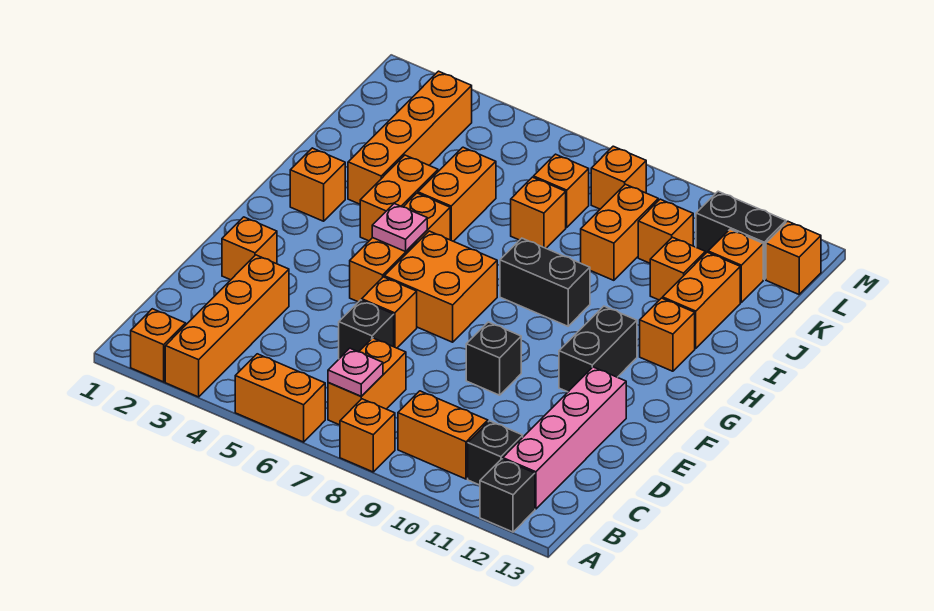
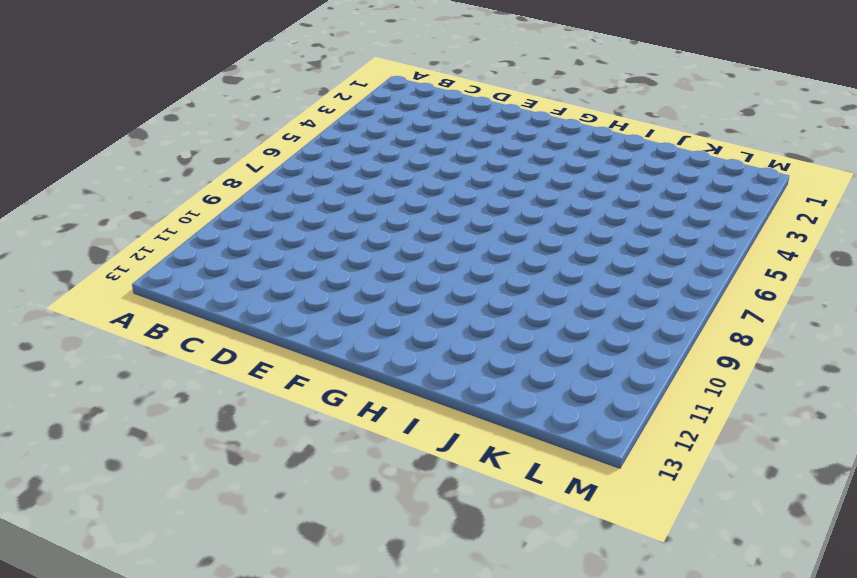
none -> orange 1x1 brick [131,309,186,382]
none -> orange 1x4 brick [165,255,289,397]
none -> orange 1x2 brick [235,354,325,442]
none -> orange 1x1 brick [340,399,395,472]

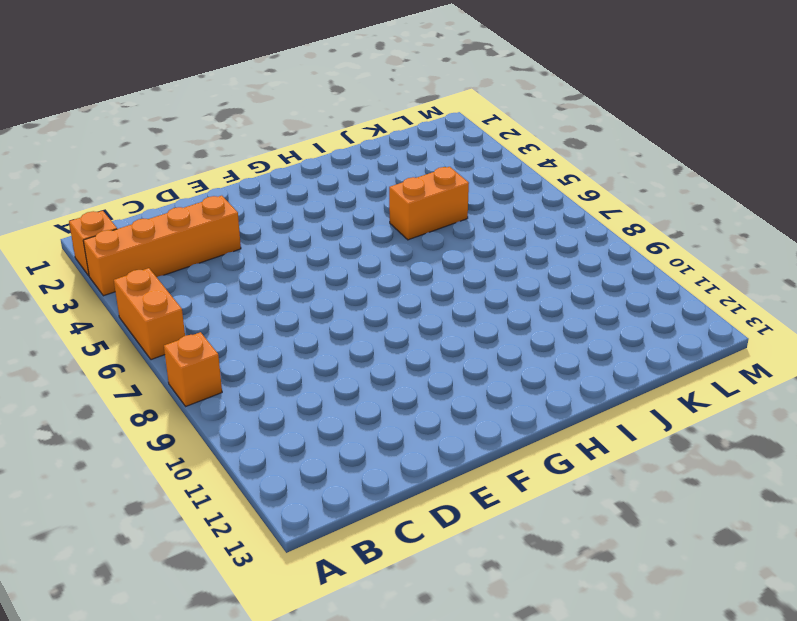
none -> black 1x1 brick [480,459,535,532]
none -> orange 1x2 brick [328,338,406,425]
none -> orange 1x2 brick [398,391,488,479]
none -> black 1x1 brick [468,421,523,485]

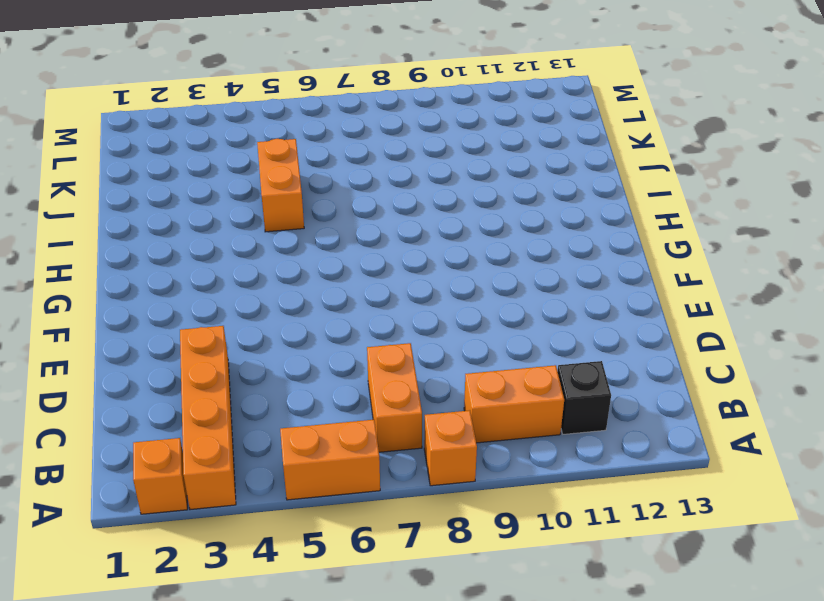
none -> black 1x1 brick [480,459,535,532]
none -> pink 1x4 brick [503,367,626,509]
none -> black 1x1 brick [339,300,394,359]
none -> orange 1x1 brick [222,217,277,280]

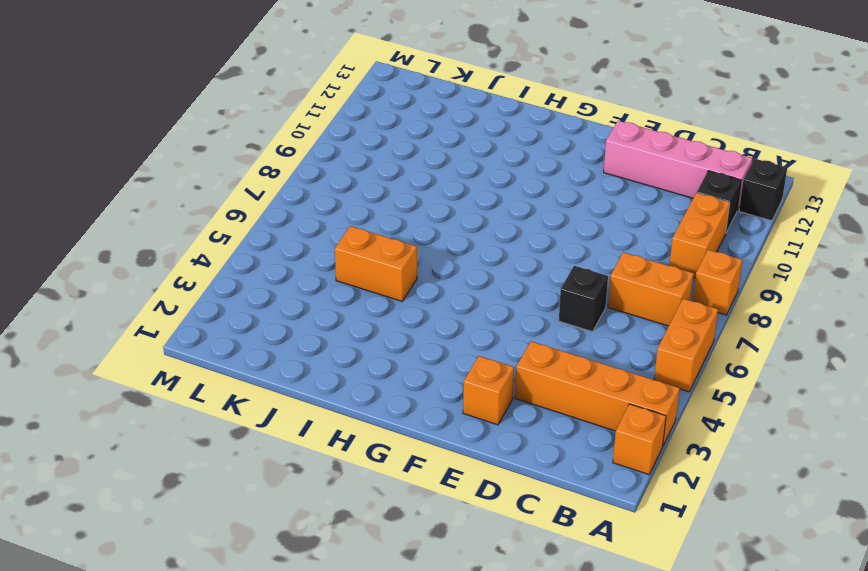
none -> orange 1x1 brick [362,277,417,348]
none -> black 1x1 brick [466,322,521,395]
none -> orange 1x3 brick [350,193,450,302]
none -> orange 2x2 brick [384,231,497,342]

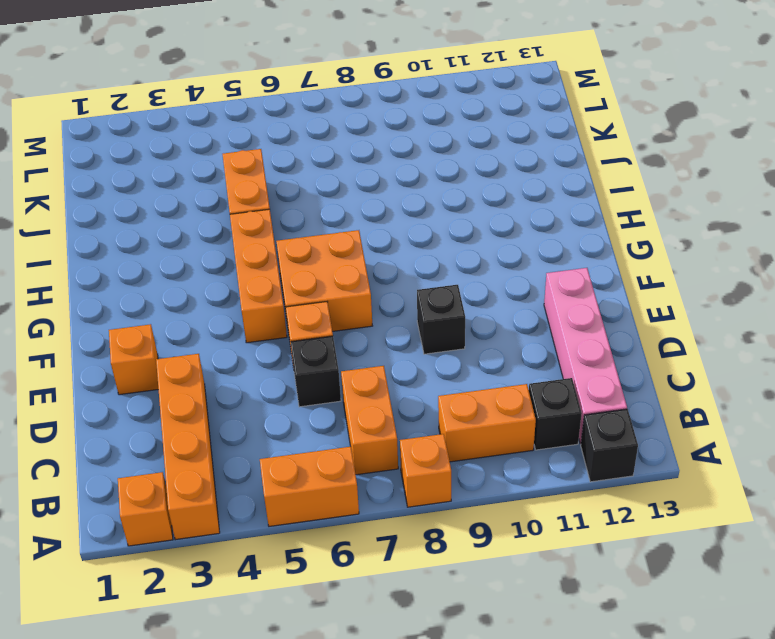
none -> black 1x2 brick [559,306,637,392]
none -> orange 1x1 brick [290,148,345,221]
none -> orange 1x2 brick [360,155,438,241]
none -> black 1x2 brick [500,238,590,326]

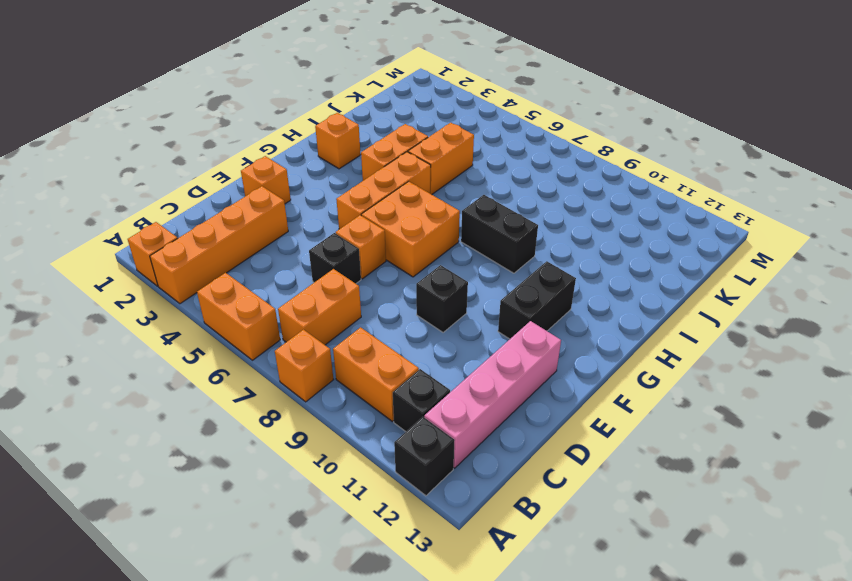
none -> orange 1x1 brick [640,298,695,371]
none -> orange 1x4 brick [348,71,472,204]
none -> orange 1x2 brick [663,252,740,348]
none -> orange 1x1 brick [511,177,566,248]

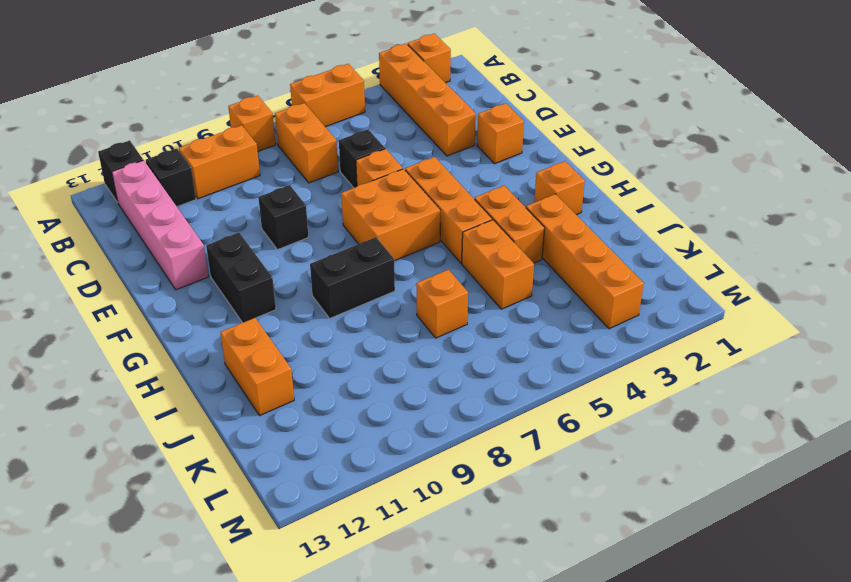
none -> orange 1x1 brick [640,298,695,371]
none -> orange 1x2 brick [581,184,658,280]
none -> orange 1x1 brick [650,237,705,300]
none -> orange 1x1 brick [534,154,589,227]

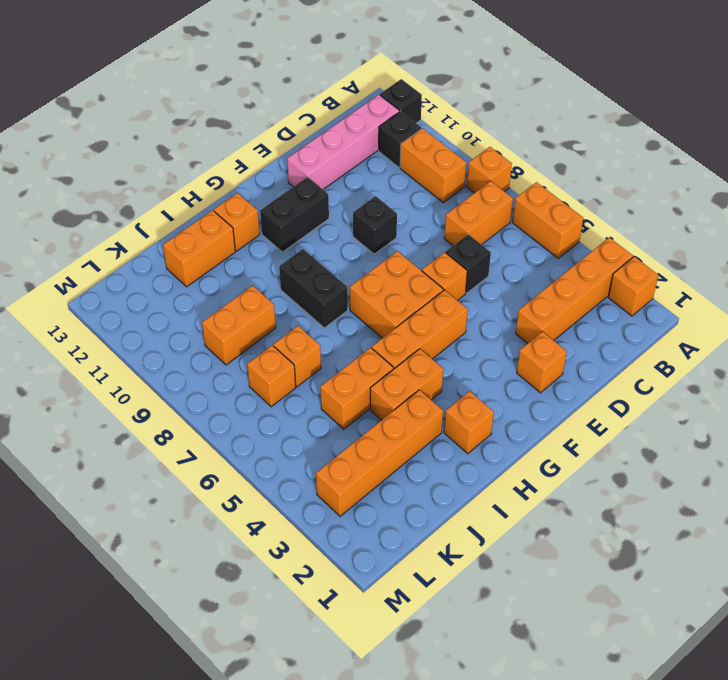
none -> orange 1x1 brick [650,237,705,300]
none -> orange 1x1 brick [638,199,693,263]
none -> orange 1x1 brick [708,229,763,302]
none -> orange 1x1 brick [591,146,646,209]

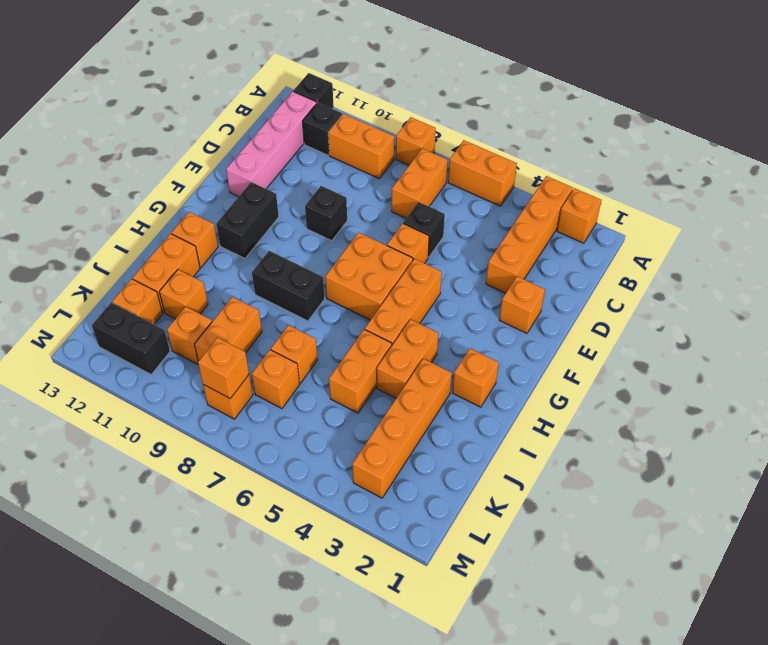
orange 1x1 brick [198,338,249,399] -> orange 1x1 brick moved to [766,221,821,294]
none -> pink 1x1 plate [328,348,383,396]
none -> pink 1x1 plate [372,204,427,252]

